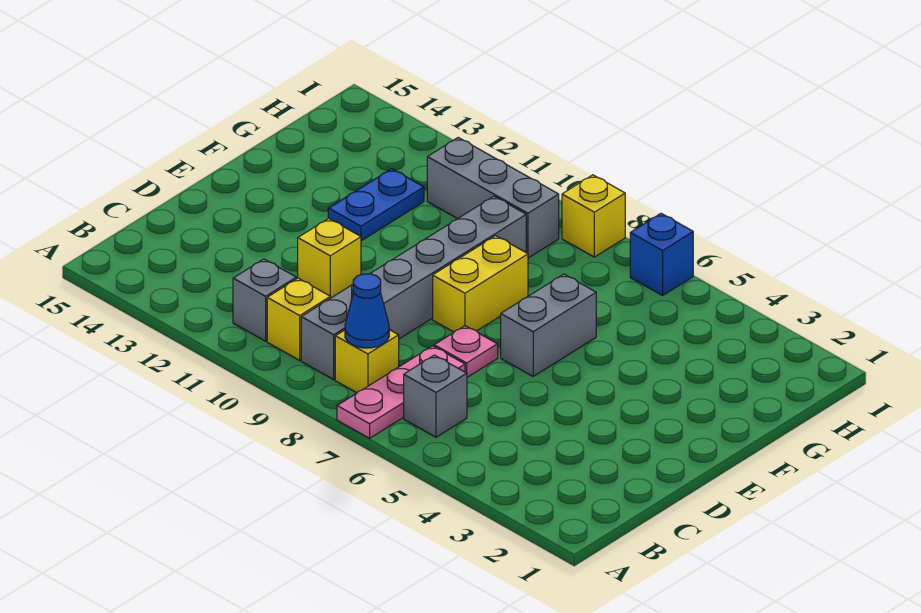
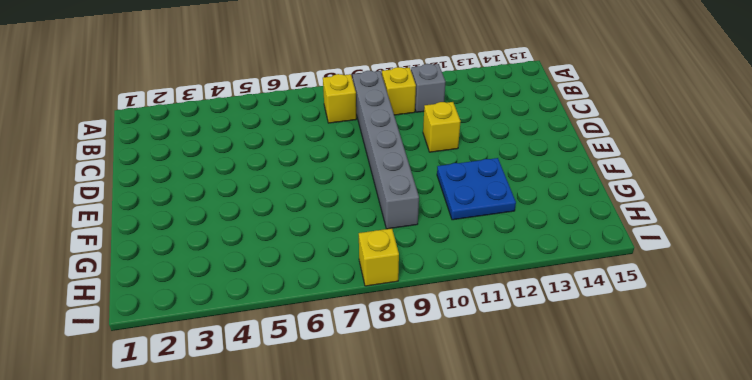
blue 2x2 plate [437,158,516,220] -> blue 1x2 plate [328,169,424,241]
none -> pink 1x3 plate [337,346,465,438]
none -> grey 1x1 brick [404,355,467,437]
none -> pink 1x1 plate [434,326,498,377]

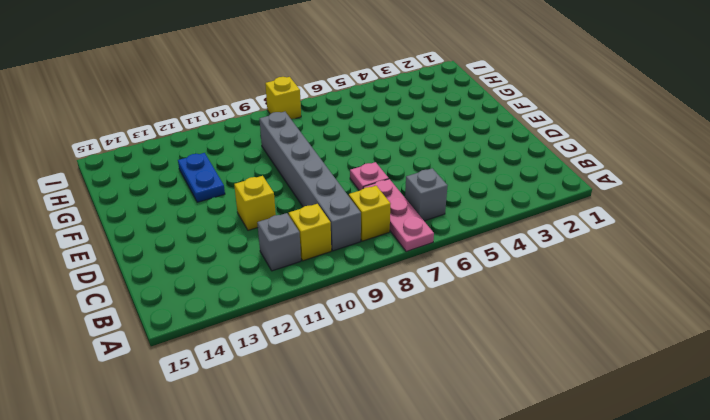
none -> grey 1x2 brick [501,274,596,376]
none -> yellow 1x2 brick [433,236,528,332]
none -> grey 1x3 brick [427,138,559,258]

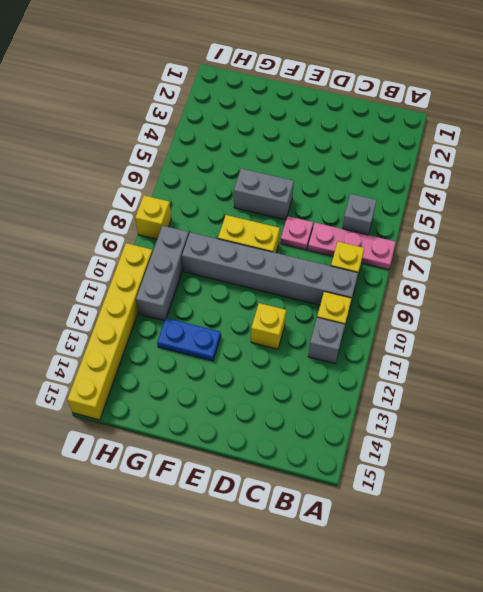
yellow 1x6 brick [67,243,153,420] -> none
none -> blue 1x1 brick [630,214,693,295]
none -> blue 1x1 cone [345,274,389,348]

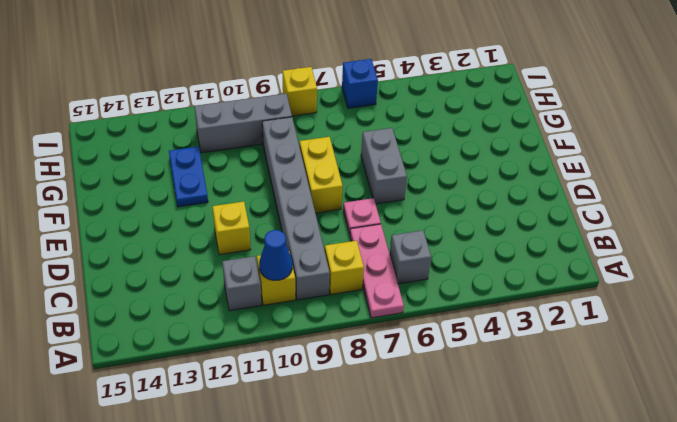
blue 1x1 cone [259,230,292,280] -> blue 1x1 cone moved to [345,274,389,348]

